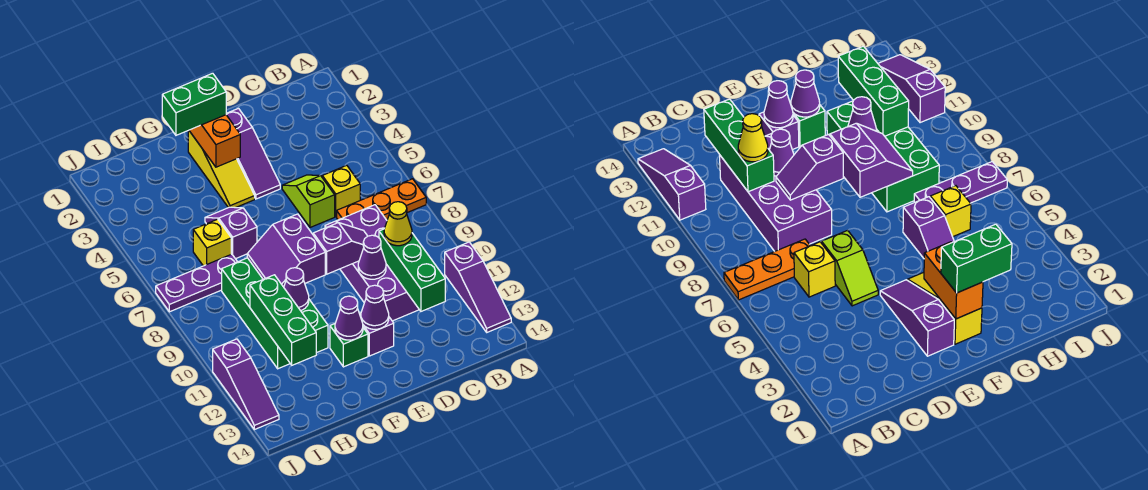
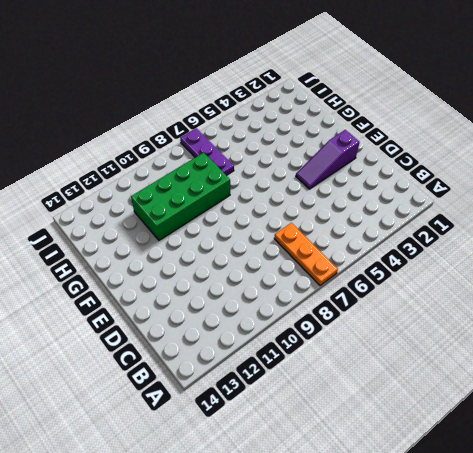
none -> purple 1x3 slope [445,242,511,332]
none -> yellow 1x1 brick [322,165,360,217]
none -> purple 2x4 brick [325,205,419,321]

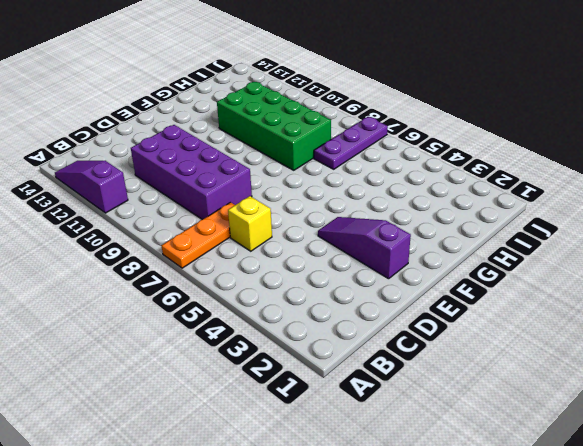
none -> lime 1x2 slope [282,175,335,227]
none -> purple 1x1 brick [359,313,394,356]
none -> yellow 1x3 slope [188,130,255,208]

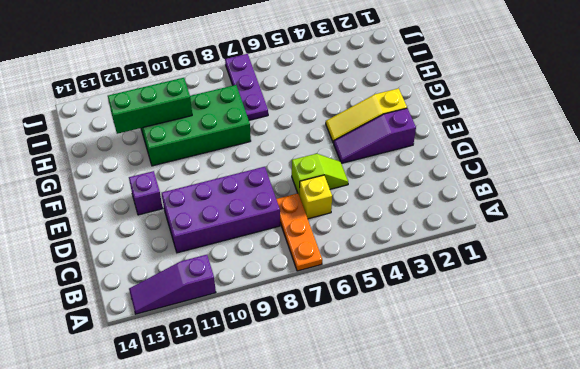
none -> green 1x1 brick [330,324,368,367]
none -> purple 1x2 slope [205,207,257,259]
none -> yellow 1x1 brick [193,219,231,266]

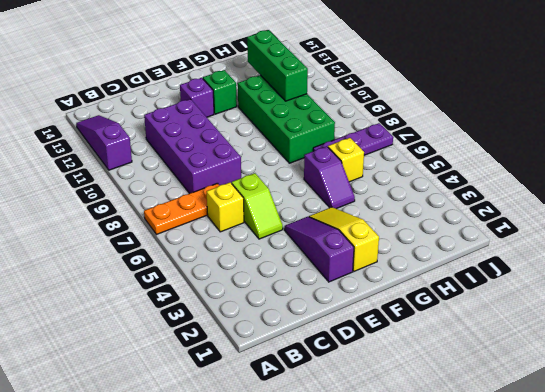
none -> purple 1x3 slope [213,339,279,430]
none -> green 1x3 brick [379,229,445,311]
none -> purple 1x2 slope [313,223,367,274]

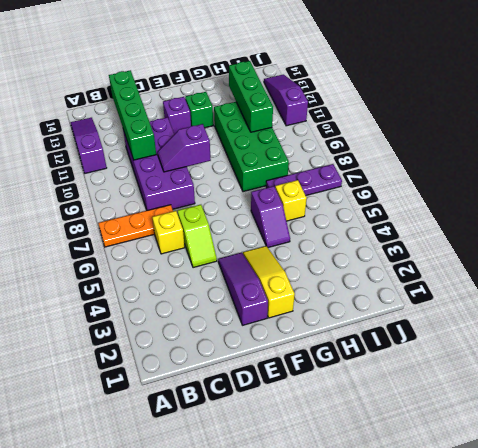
green 1x4 brick [109,70,156,160] -> green 1x3 brick [379,229,445,311]
none -> purple 1x1 cone [358,235,386,279]
none -> purple 1x1 cone [361,285,389,329]
none -> orange 1x2 brick [189,115,240,167]

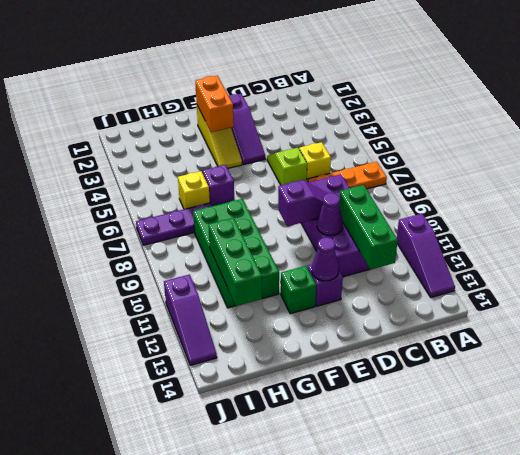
none -> purple 2x2 slope [247,214,325,287]
none -> purple 1x1 cone [335,296,363,340]
none -> purple 1x1 cone [284,268,309,311]

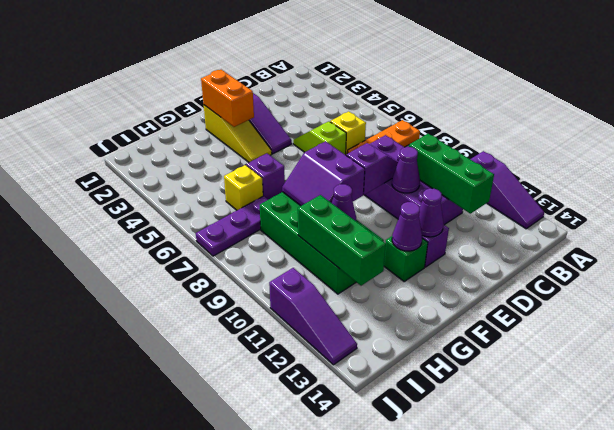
none -> yellow 1x1 cone [384,202,412,246]
none -> green 1x2 brick [162,73,226,135]

